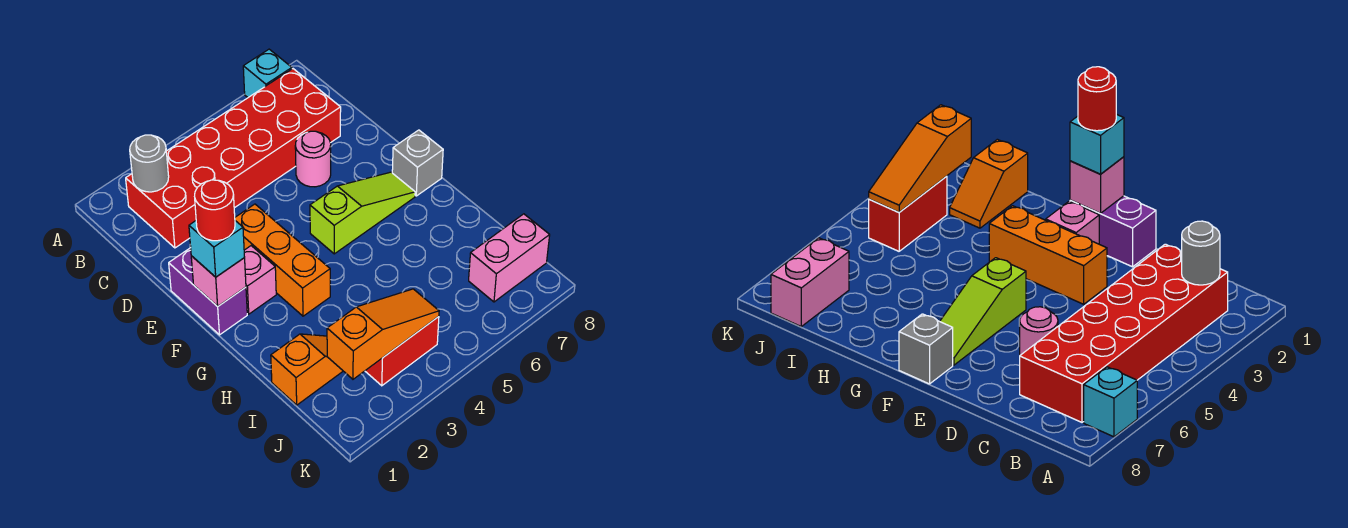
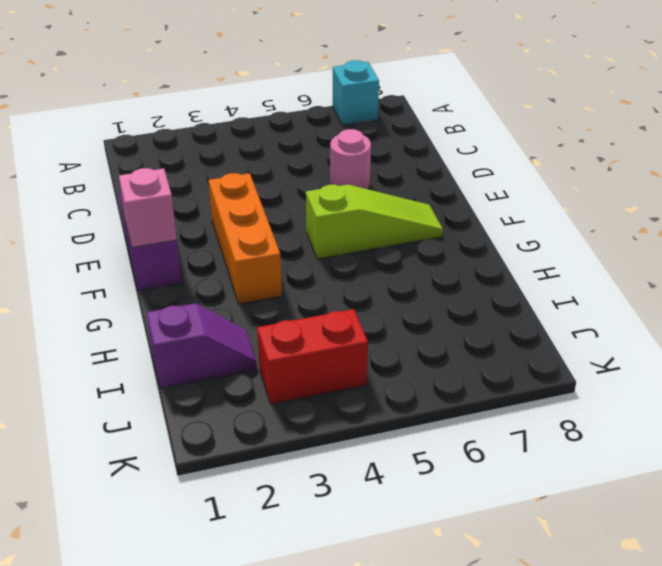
purple 1x2 slope [146,303,257,388] -> orange 1x2 slope [271,334,343,405]
none -> red 2x6 brick [126,69,341,248]
none -> pink 1x1 brick [244,246,276,314]
none -> grey 1x1 brick [392,130,443,196]

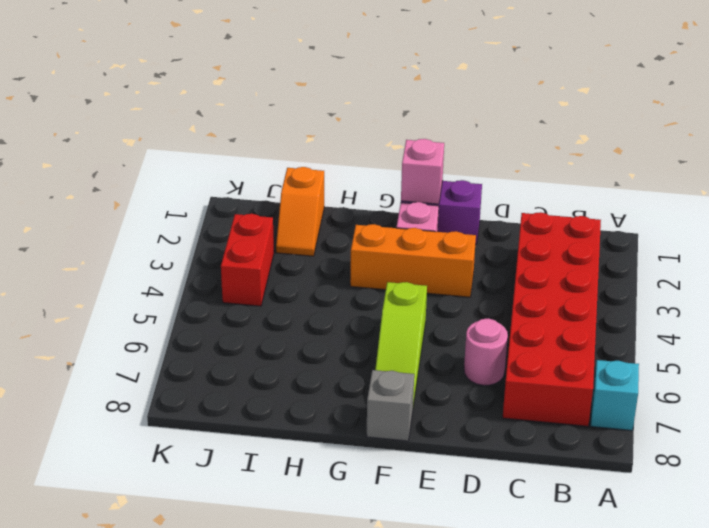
none -> pink 1x2 brick [469,214,550,302]
none -> grey 1x1 round brick [130,135,169,192]
none -> orange 1x3 slope [327,289,439,379]

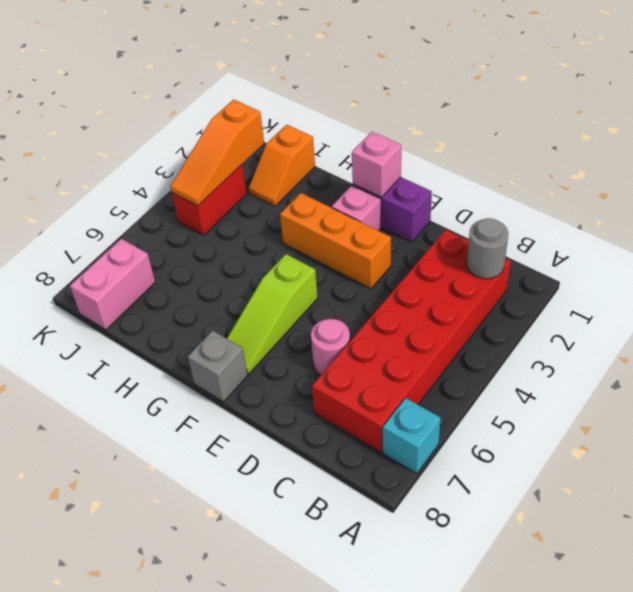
none -> cyan 1x1 brick [189,221,244,277]
none -> red 1x1 round brick [195,180,235,241]

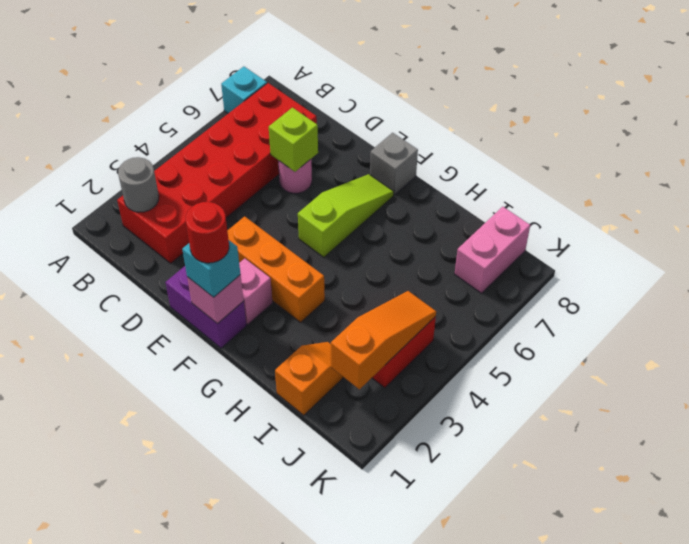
lime 1x1 brick [269,108,318,172] -> none

